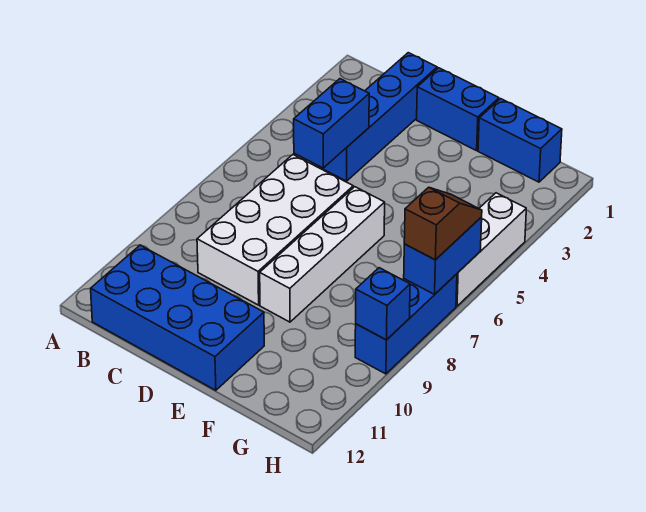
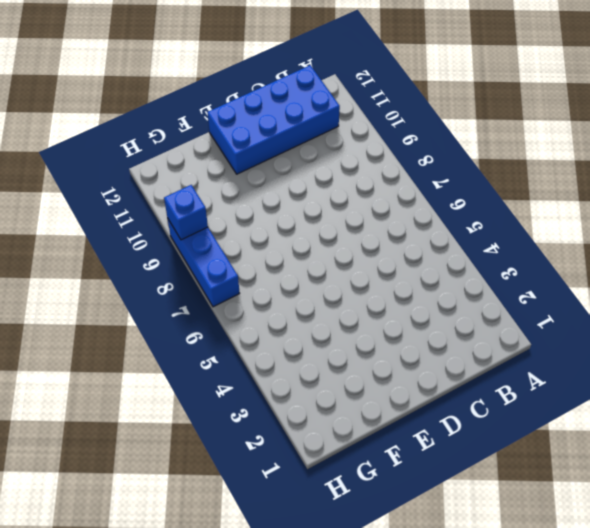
none -> blue 1x4 brick [318,53,437,181]
none -> white 2x4 brick [197,155,353,305]
none -> blue 1x2 brick [417,68,499,151]

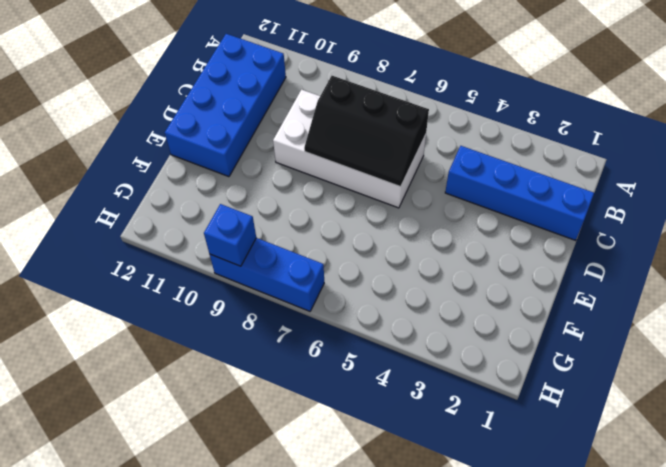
black 2x3 slope [304,76,429,187] -> none
none -> blue 1x2 brick [417,68,499,151]
none -> white 1x4 brick [260,187,385,322]
none -> blue 1x2 brick [478,99,562,182]

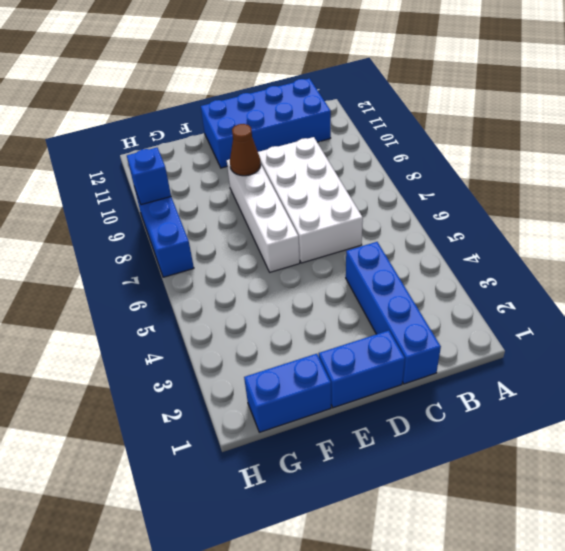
brown 1x1 cone [230,124,261,176] -> none
none -> white 1x3 brick [456,193,526,306]
none -> blue 1x2 brick [294,79,369,168]
none -> blue 1x2 brick [404,217,482,294]

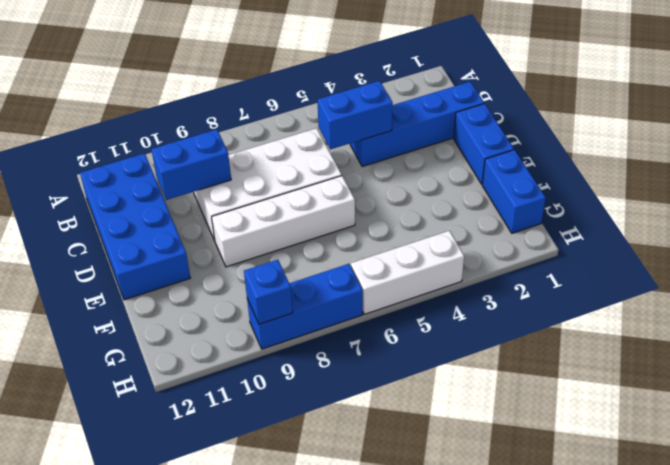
blue 1x2 brick [151,129,231,200] -> blue 1x2 brick moved to [404,217,482,294]
none -> brown 1x2 slope [404,187,482,260]

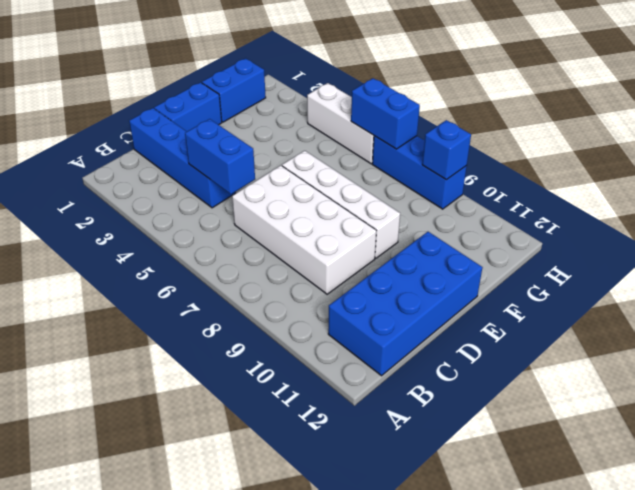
none -> brown 1x2 slope [404,187,482,260]

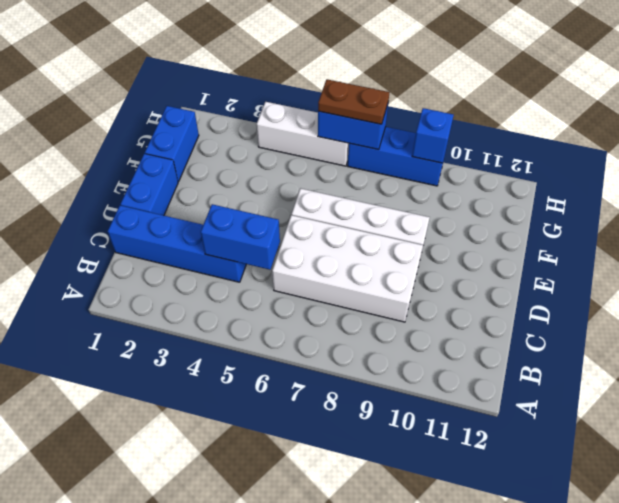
brown 1x2 plate [318,79,390,124] -> brown 1x2 slope [404,187,482,260]
none -> blue 2x4 brick [91,245,264,390]

